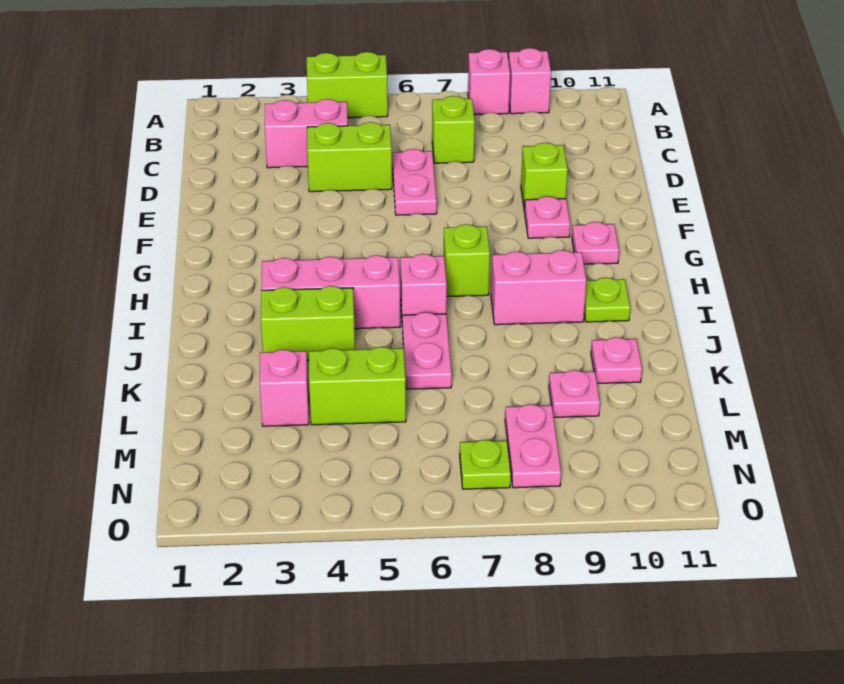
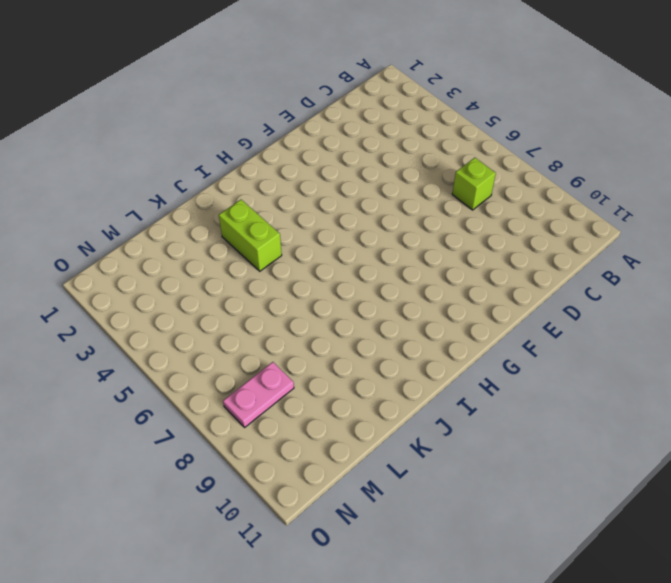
none -> lime 1x2 brick [307,52,388,118]
none -> pink 1x1 brick [468,49,510,115]
none -> pink 1x1 brick [509,48,551,114]

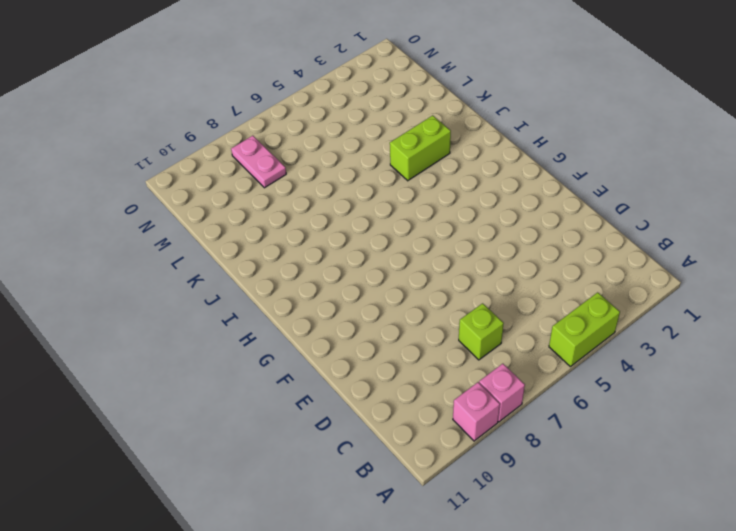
none -> pink 1x2 brick [265,99,348,168]
none -> lime 1x2 brick [307,122,392,192]
none -> pink 1x2 plate [392,149,437,215]

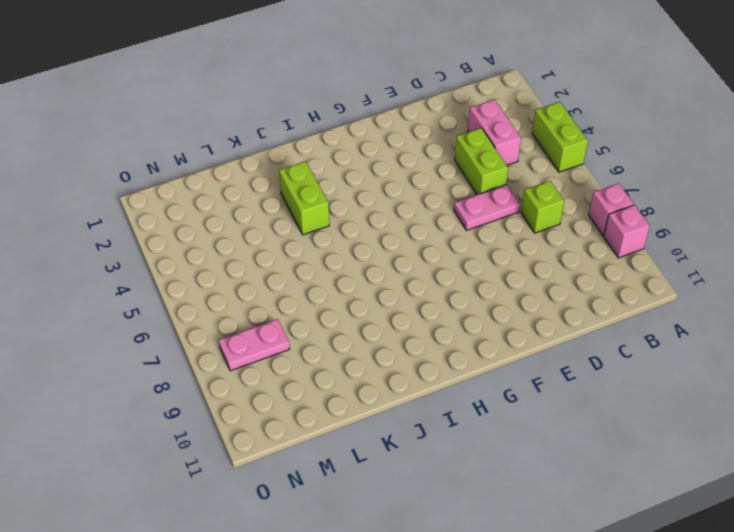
none -> lime 1x1 brick [521,143,568,211]
none -> pink 1x1 plate [525,196,570,238]
none -> pink 1x1 plate [572,222,619,264]

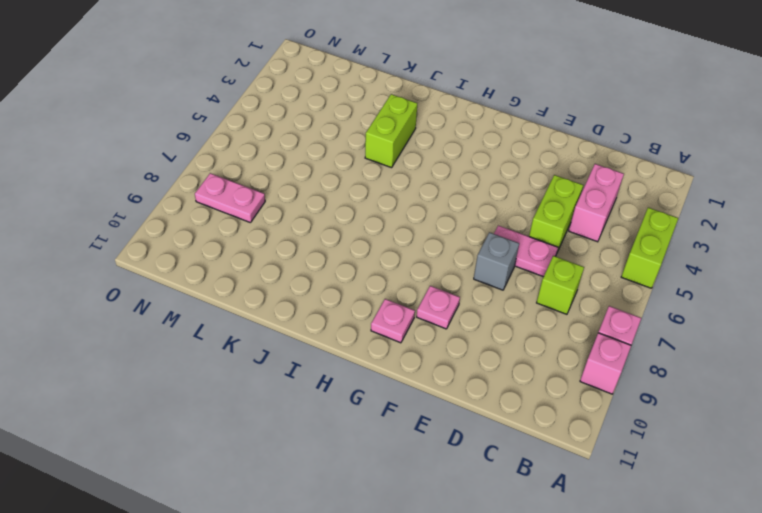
grey 1x1 brick [474,232,519,290] -> none
none -> lime 1x1 brick [521,143,568,211]
none -> lime 1x1 brick [444,224,490,297]
none -> pink 1x3 brick [261,255,400,329]

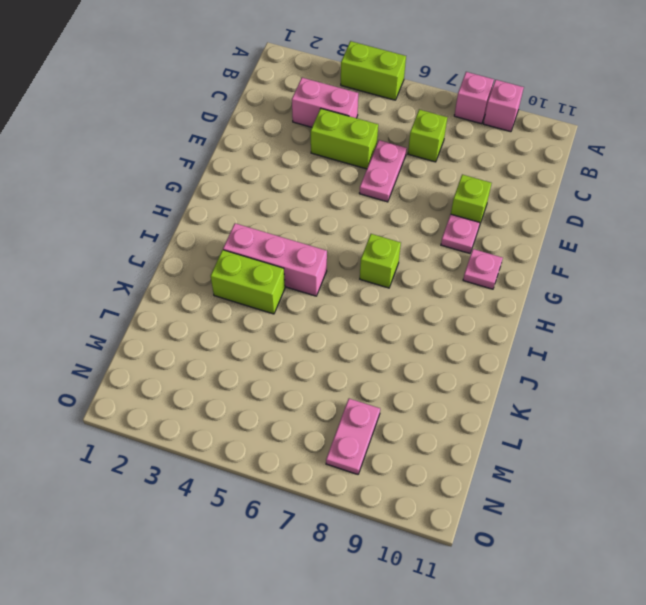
none -> pink 1x1 brick [400,254,447,327]
none -> pink 1x2 brick [491,250,587,325]
none -> lime 1x1 plate [584,278,630,322]

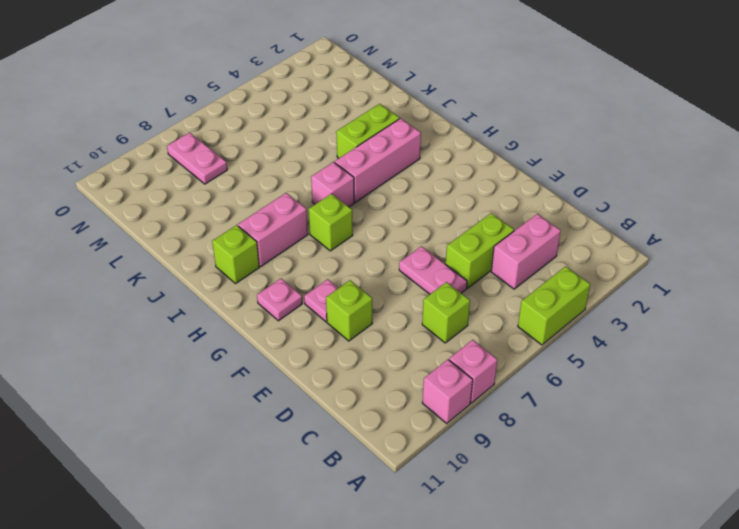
lime 1x1 brick [212,225,259,284] -> lime 1x1 plate [584,278,630,322]
none -> pink 1x2 plate [402,312,452,389]
none -> pink 1x1 plate [591,337,642,384]
none -> pink 1x1 brick [260,350,309,426]

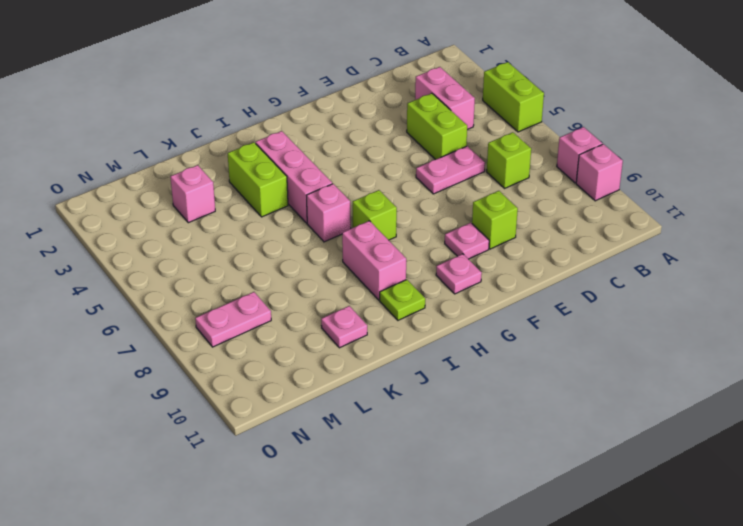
none -> pink 1x2 plate [402,312,452,389]
none -> lime 1x2 brick [309,347,406,425]
none -> pink 1x1 plate [549,370,600,417]

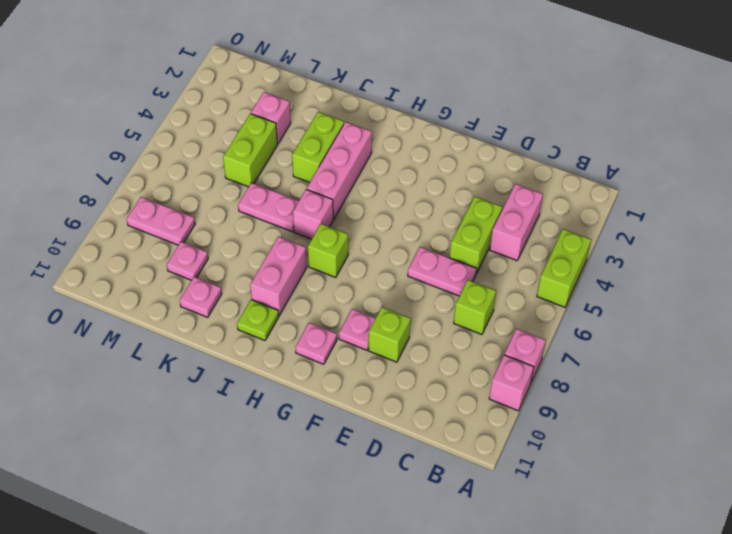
none -> lime 1x1 plate [460,440,511,489]

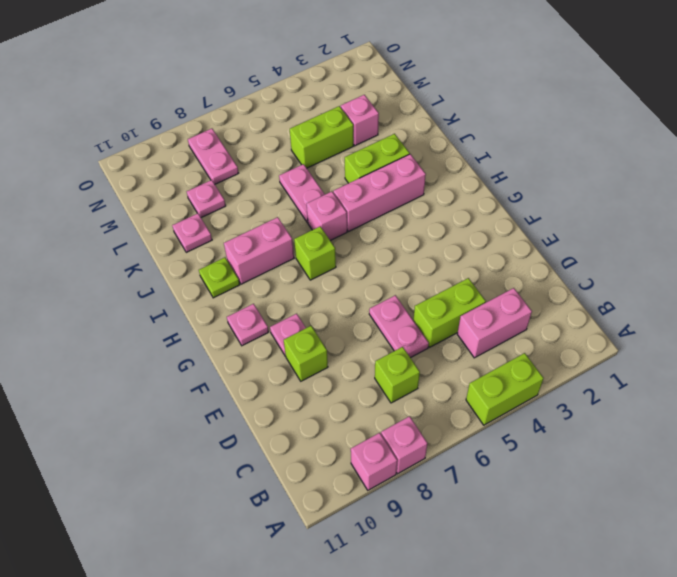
none -> lime 1x1 plate [460,440,511,489]

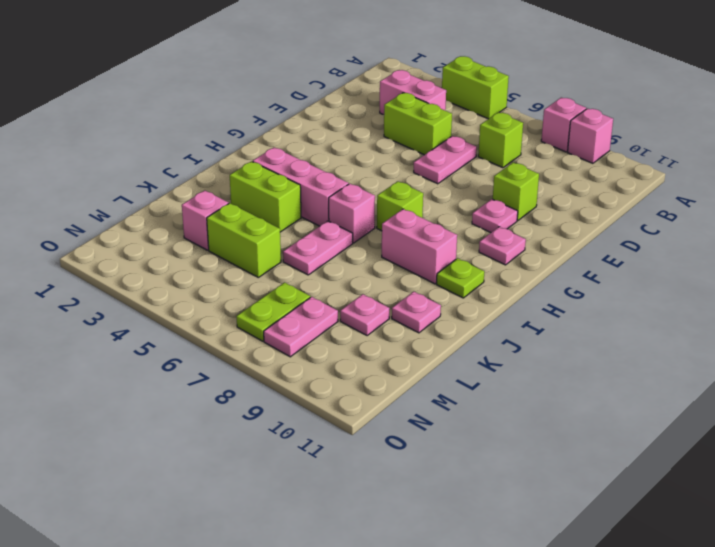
lime 1x2 plate [236,282,310,341] -> lime 1x1 plate [460,440,511,489]

